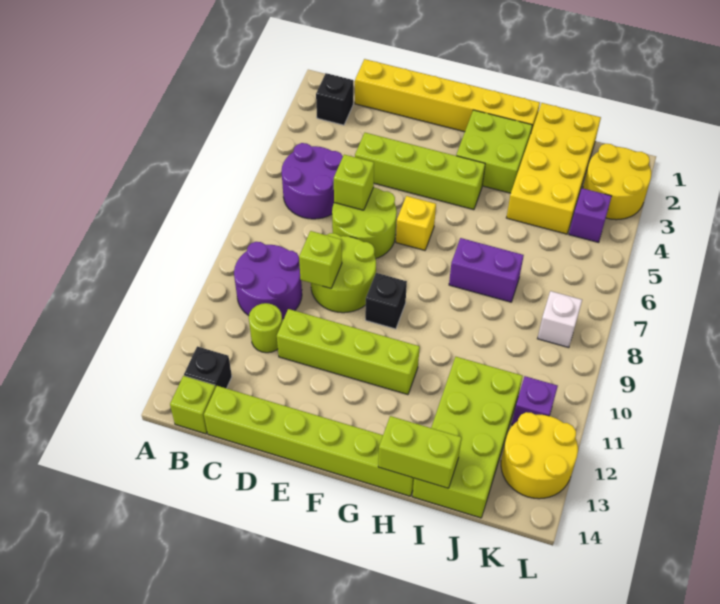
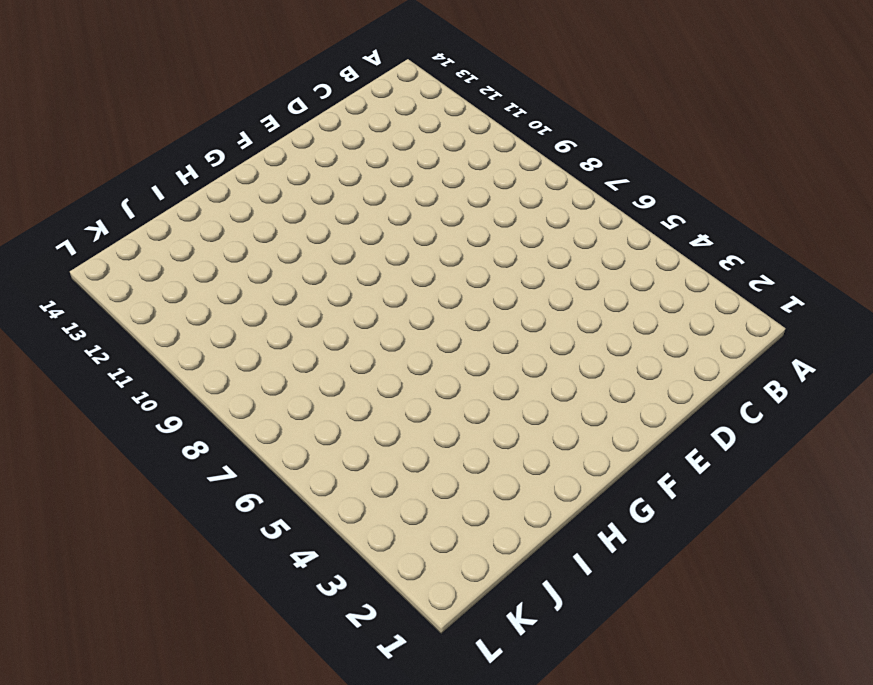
none -> black 1x1 brick [316,73,353,125]
none -> purple 2x2 round brick [282,143,343,219]
none -> purple 2x2 round brick [234,242,302,319]

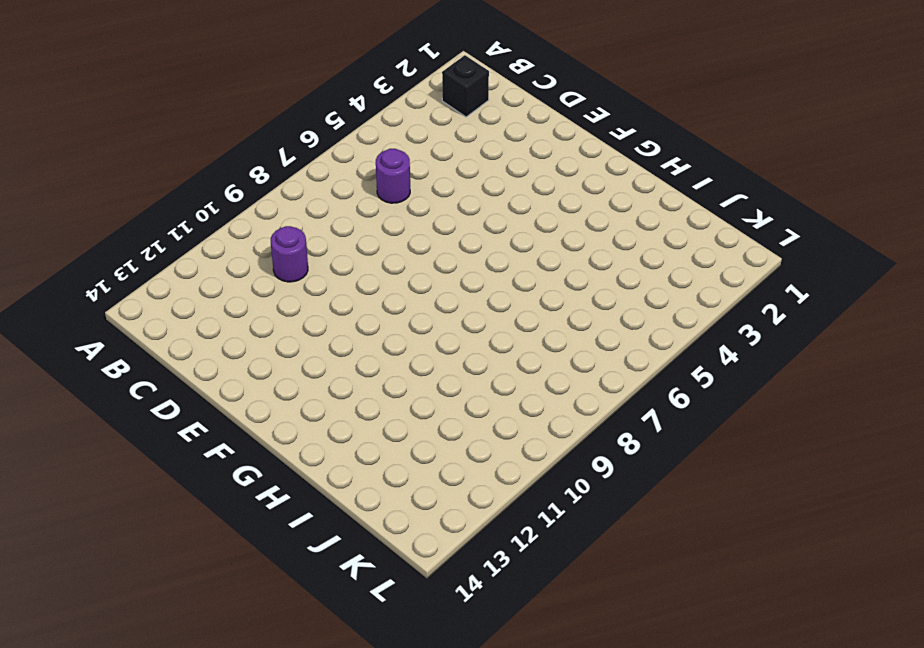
purple 1x1 round brick [376,149,410,203] -> purple 2x2 round brick [282,143,343,219]
purple 1x1 round brick [271,226,308,282] -> purple 2x2 round brick [234,242,302,319]
none -> black 1x1 brick [184,346,232,388]
none -> lime 1x1 brick [170,376,216,434]
none -> yellow 1x6 brick [355,59,540,132]

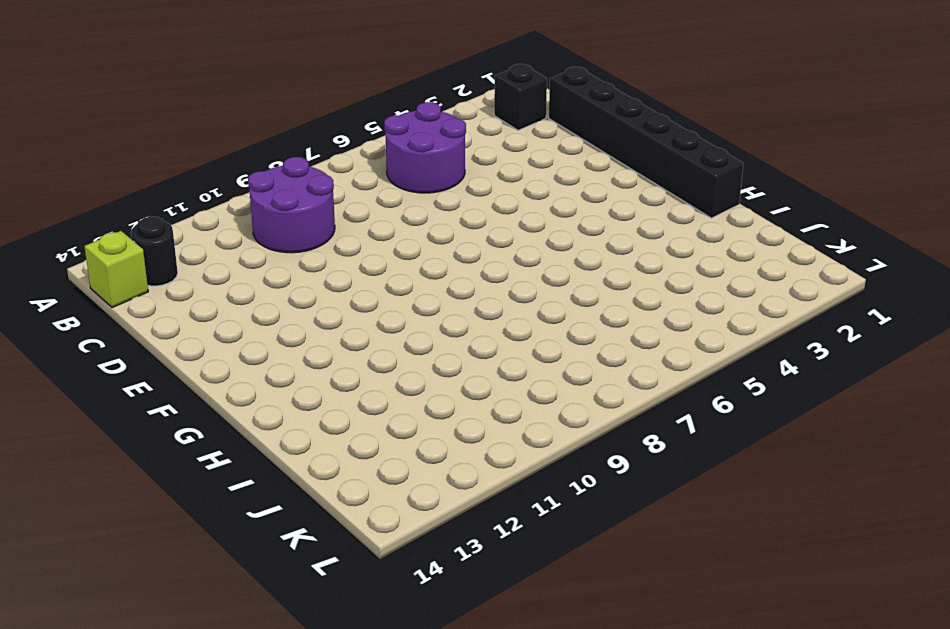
black 1x1 round brick [131,216,178,286] -> black 1x1 brick [184,346,232,388]
black 1x6 brick [549,67,743,218] -> yellow 1x6 brick [355,59,540,132]
none -> lime 1x1 round brick [249,303,282,353]
none -> lime 1x6 brick [204,386,414,496]
none -> lime 1x4 brick [355,133,485,210]

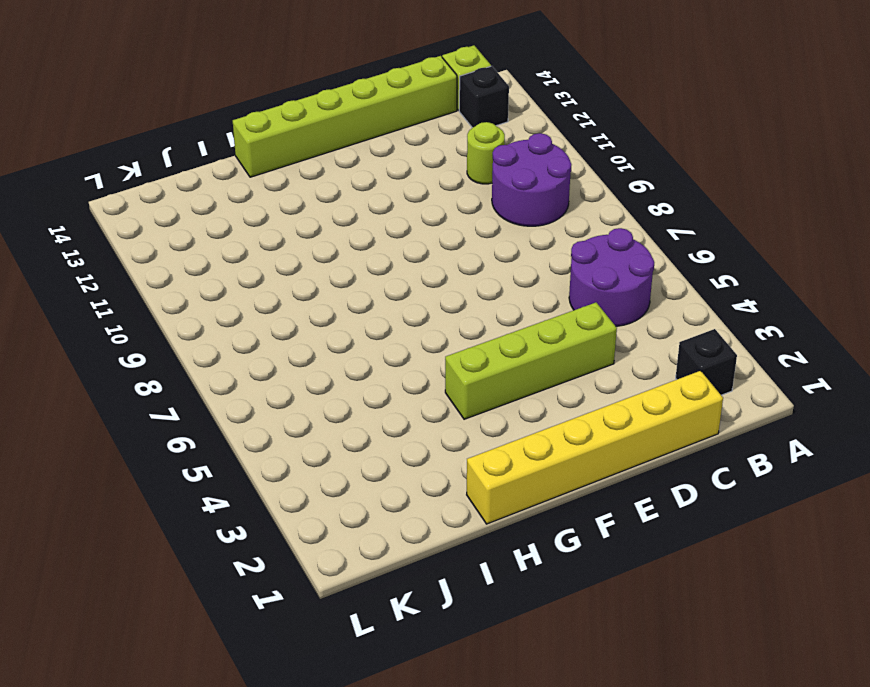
none -> lime 2x2 round brick [332,187,397,258]
none -> lime 2x2 round brick [311,233,376,313]
none -> lime 1x4 brick [277,309,420,395]

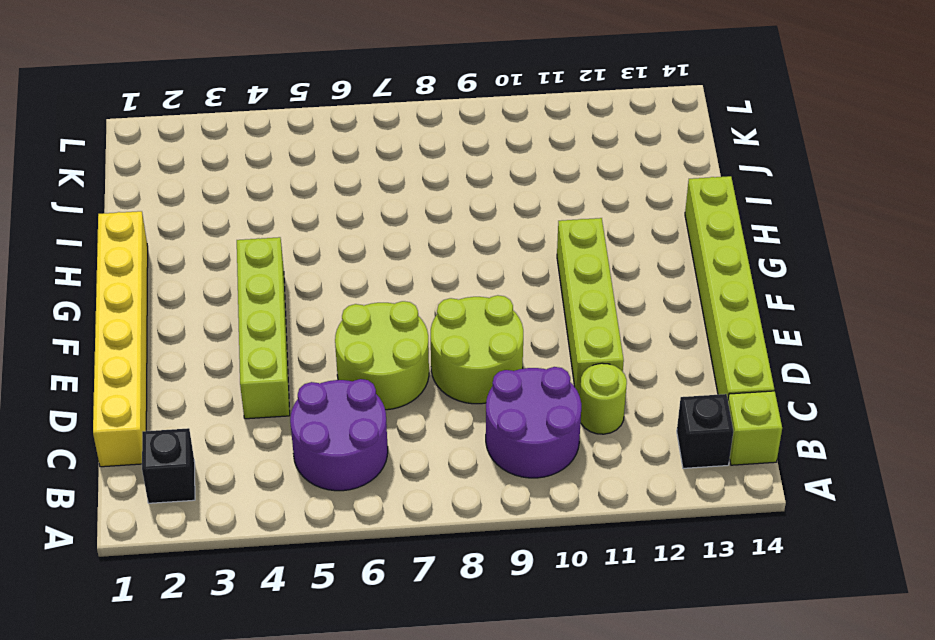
none -> yellow 1x1 brick [396,196,436,250]
none -> black 1x1 brick [365,273,407,329]
none -> lime 2x2 brick [456,110,532,193]

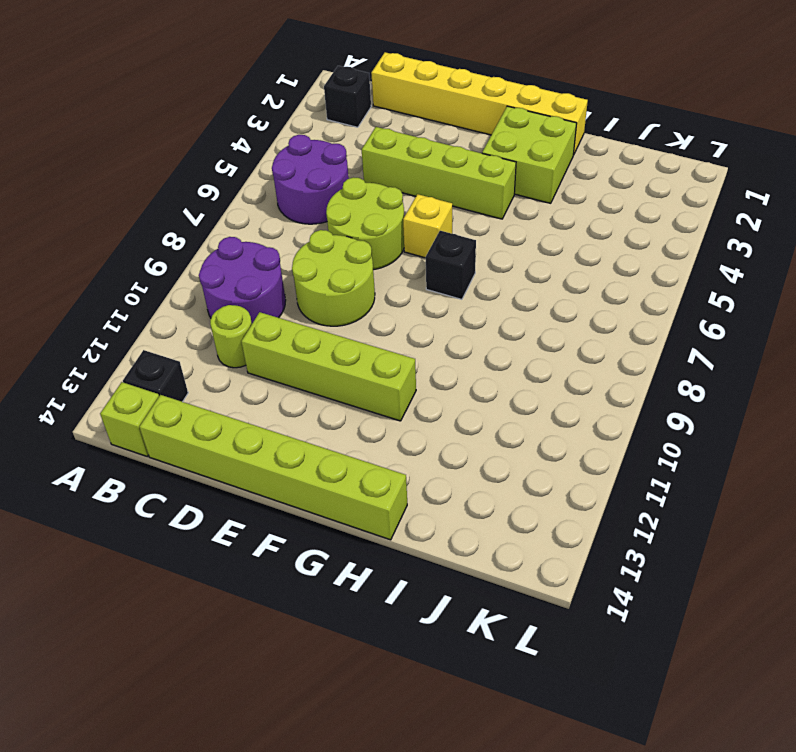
black 1x1 brick [426,231,476,299] -> black 1x1 brick moved to [365,273,407,329]
none -> purple 1x2 brick [449,238,524,302]
none -> yellow 2x4 brick [506,103,601,234]
none -> lime 2x4 brick [412,357,523,518]

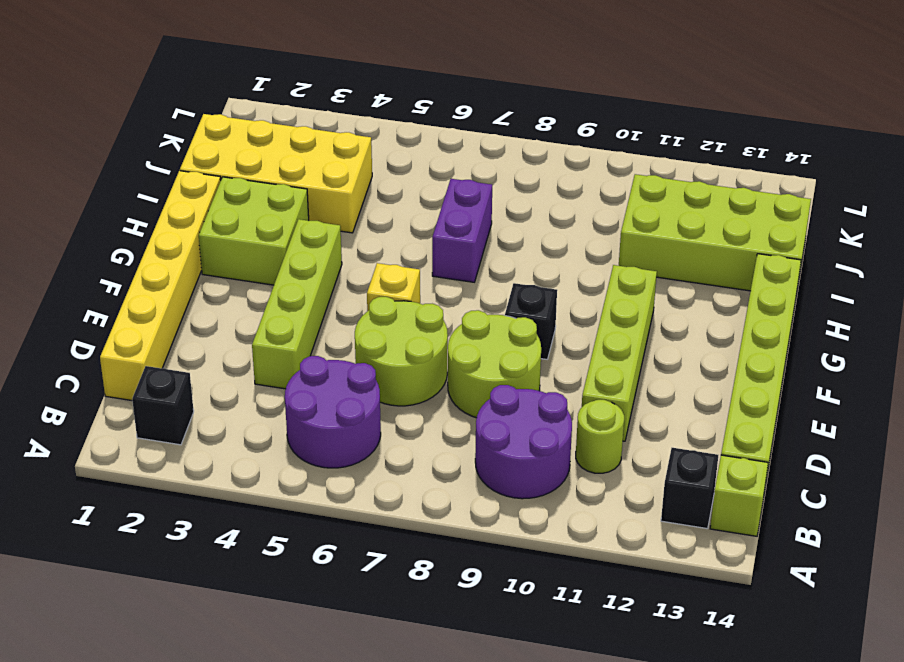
none -> yellow 2x2 round brick [583,144,651,220]
none -> purple 1x1 brick [569,188,612,242]
none -> white 1x1 brick [537,291,582,348]

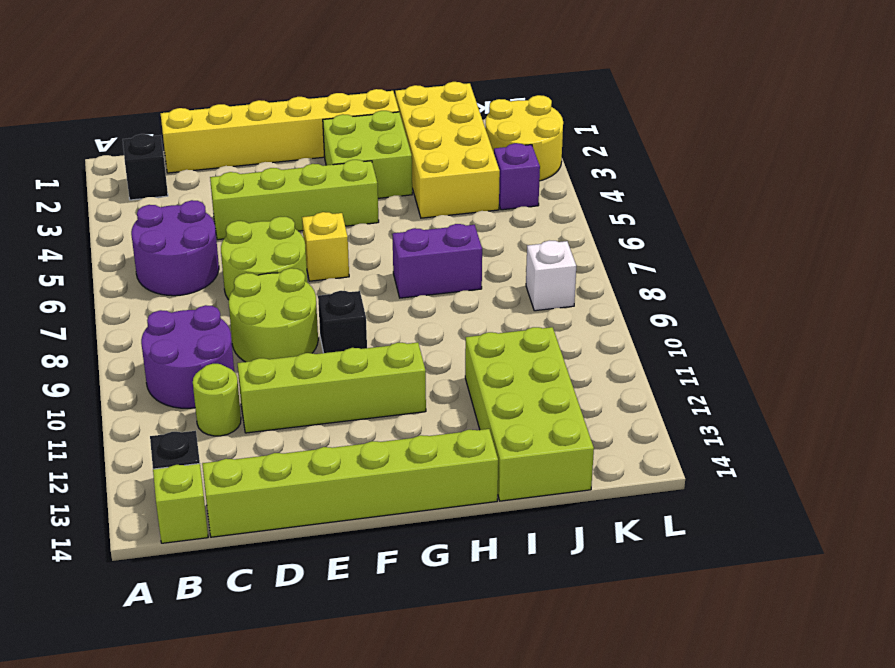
none -> purple 1x1 brick [512,376,558,425]
none -> yellow 2x2 round brick [501,412,578,499]
none -> lime 1x1 brick [334,154,374,210]

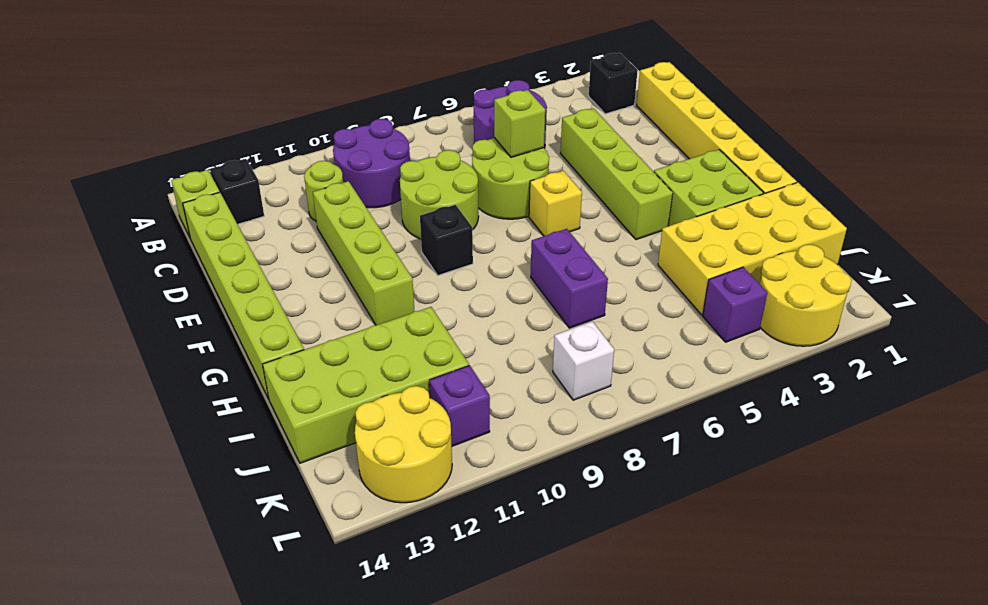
none -> lime 1x1 brick [299,231,342,288]
none -> lime 1x2 brick [378,416,462,488]

